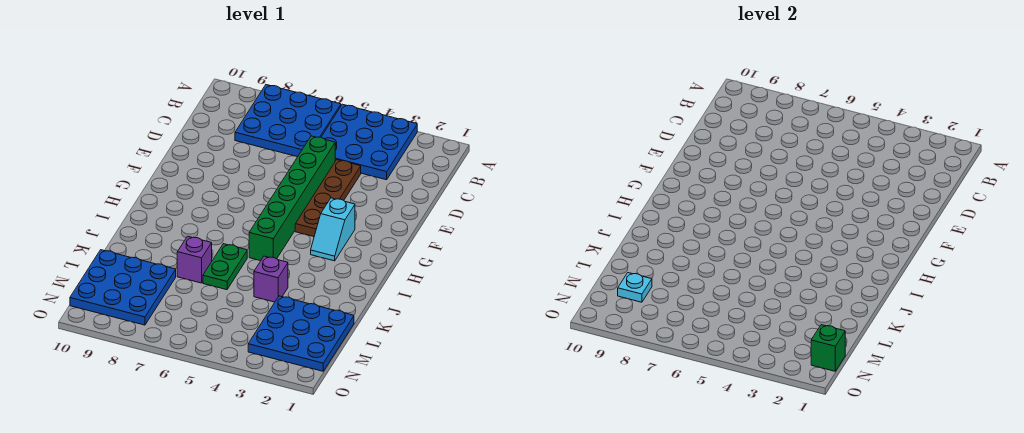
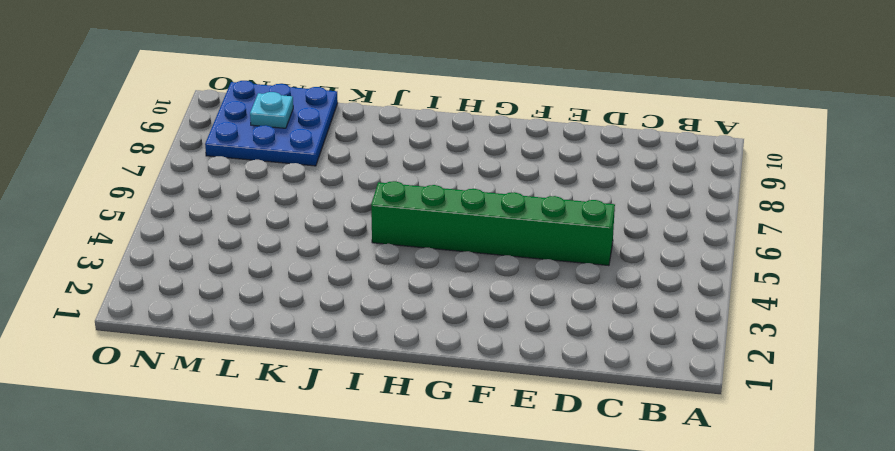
none -> blue 3x3 plate [321,104,417,180]
none -> blue 3x3 plate [235,85,341,157]
none -> brown 1x4 plate [295,160,361,237]

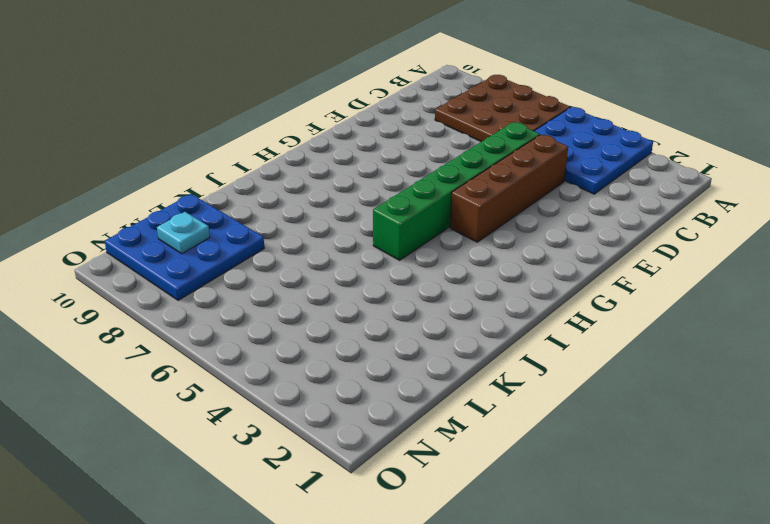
brown 3x3 plate [435,75,570,142] -> blue 3x3 plate [235,85,341,157]
brown 1x4 brick [450,135,568,242] -> brown 1x4 plate [295,160,361,237]
none -> cyan 1x2 slope [311,198,355,261]
none -> green 1x2 plate [203,244,247,290]
none -> purple 1x1 brick [254,256,288,302]

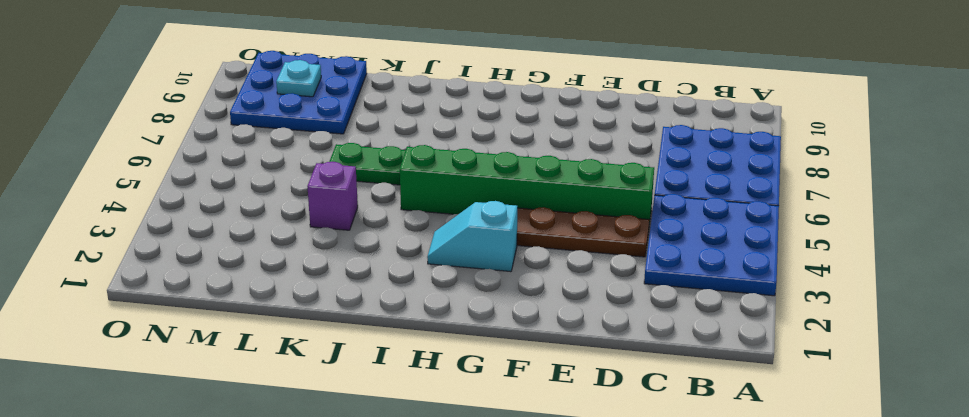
none -> purple 1x1 brick [177,236,212,283]
none -> blue 3x3 plate [248,296,354,371]
none -> green 1x1 brick [811,325,845,371]

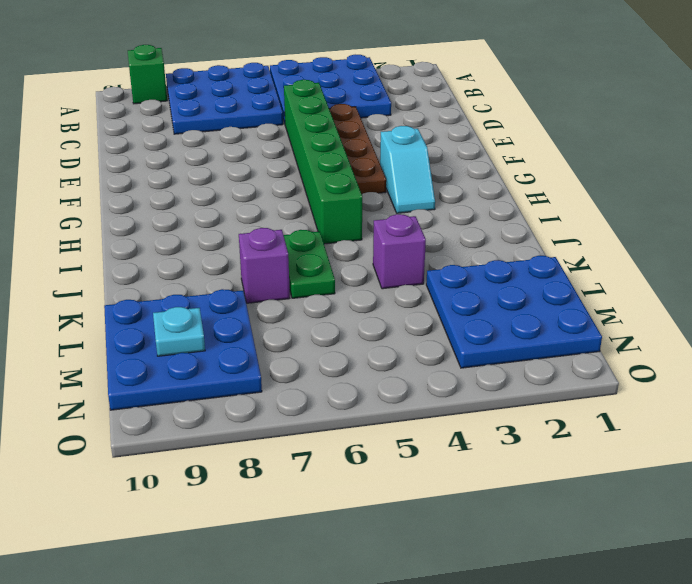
green 1x1 brick [128,45,167,104] -> green 1x1 brick moved to [811,325,845,371]

